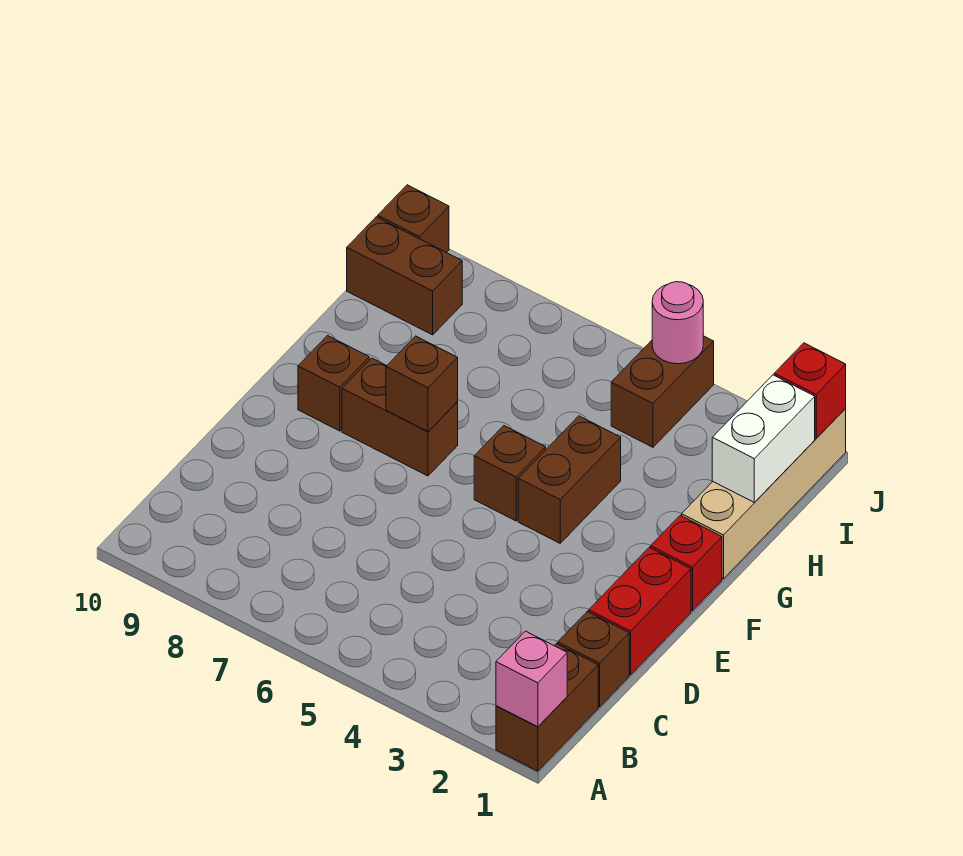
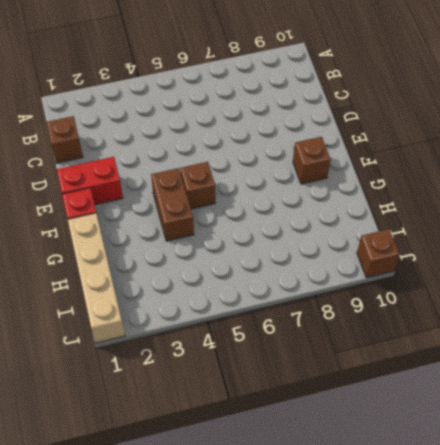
red 1x2 brick [57,157,123,205] -> red 1x2 brick turned to [589,547,691,675]
none -> brown 1x2 brick [496,644,598,771]
none -> brown 1x2 brick [342,358,458,476]
none -> brown 1x2 brick [611,336,714,447]

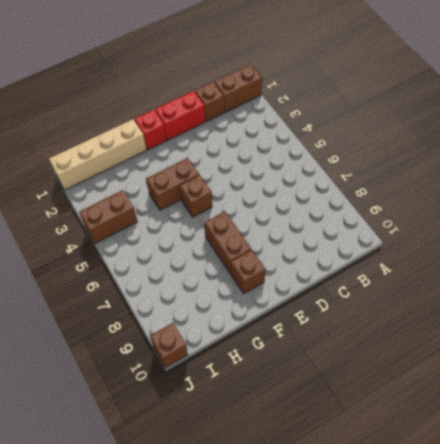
none -> brown 1x2 brick [347,217,462,335]
none -> pink 1x1 brick [496,631,567,727]
none -> brown 1x1 brick [386,336,458,432]

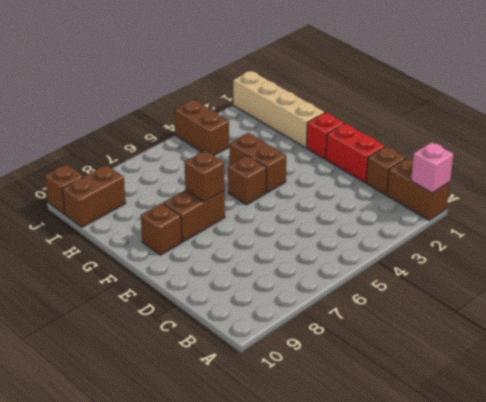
none -> white 1x2 brick [712,375,815,503]
none -> red 1x1 brick [774,343,846,438]
none -> pink 1x1 round brick [652,282,703,364]

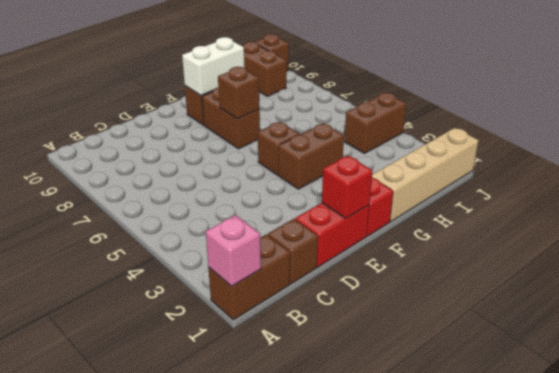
red 1x1 brick [322,155,373,218] -> red 1x1 brick moved to [774,343,846,438]
white 1x2 brick [182,37,245,95] -> white 1x2 brick moved to [712,375,815,503]
none -> pink 1x1 round brick [652,282,703,364]

